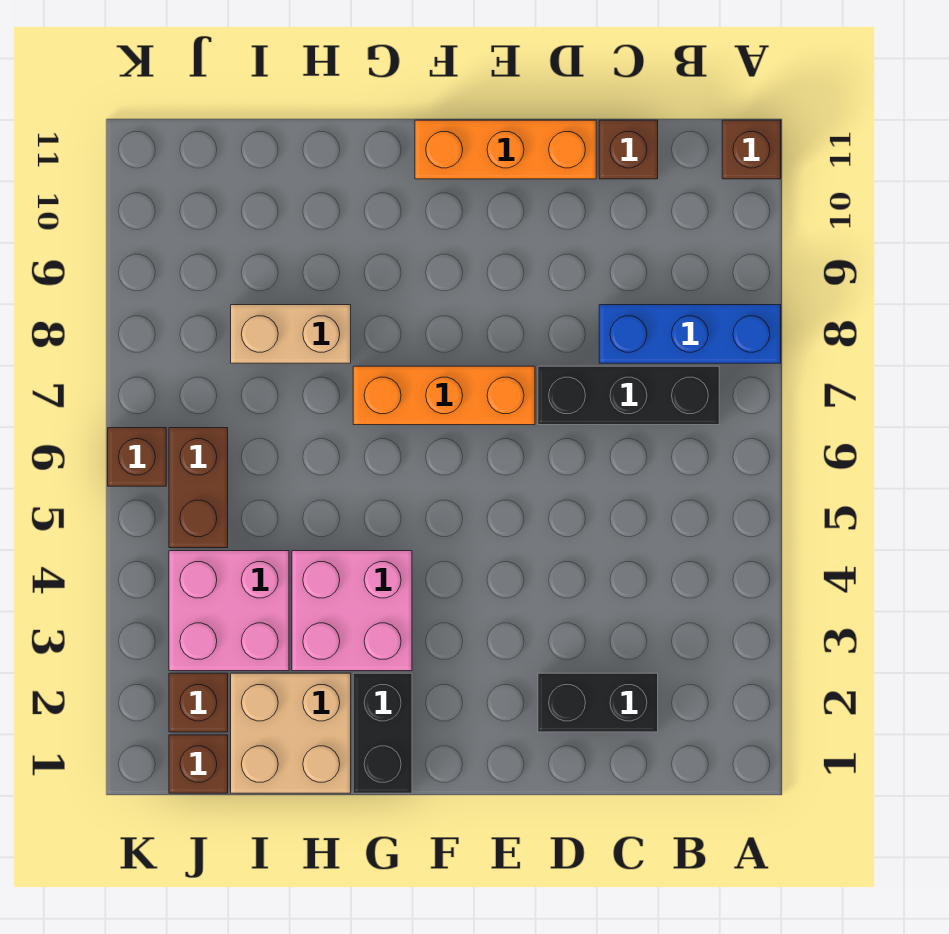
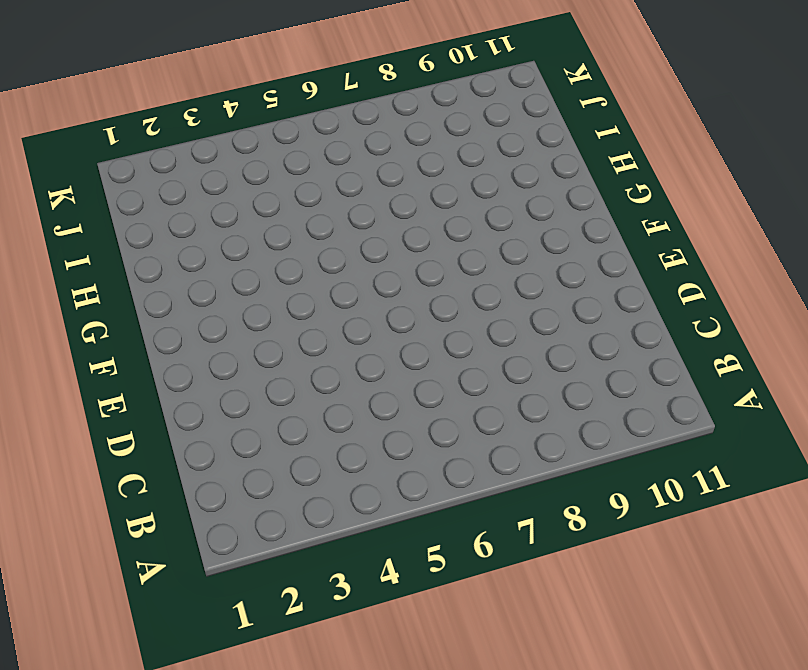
none -> blue 1x3 brick [599,305,781,363]
none -> brown 1x1 brick [722,120,781,179]
none -> black 1x3 brick [538,366,719,425]

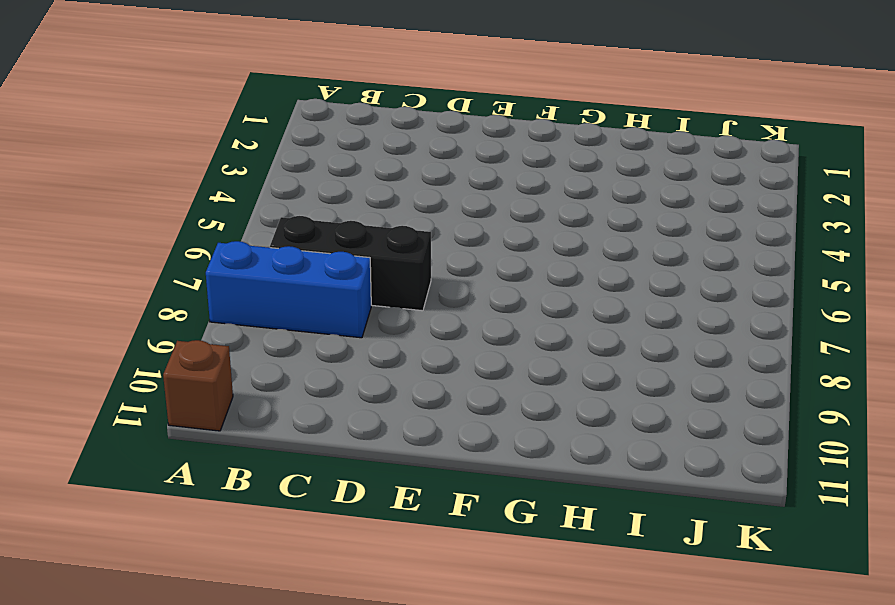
none -> black 1x2 brick [538,673,658,732]
none -> brown 1x1 brick [599,120,658,179]
none -> orange 1x3 brick [415,120,596,179]

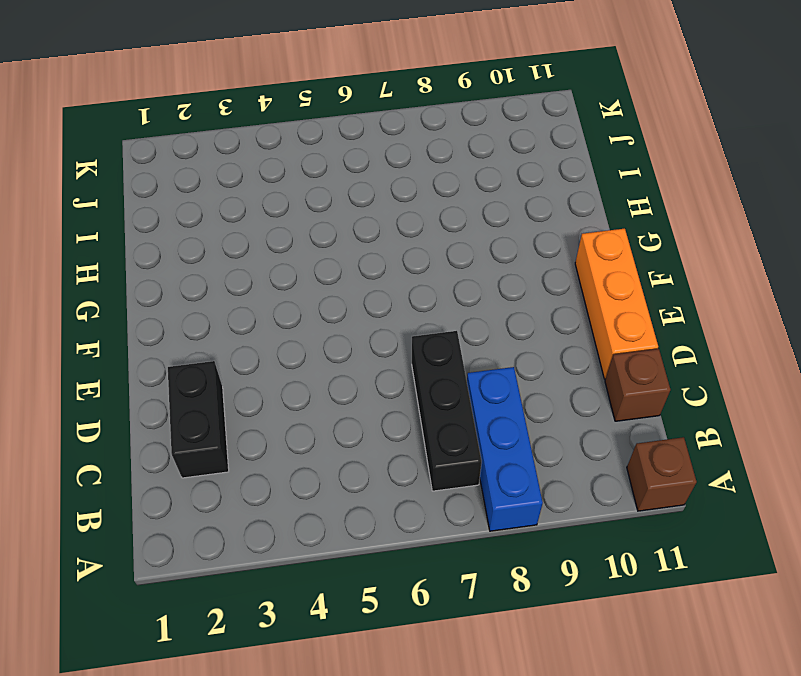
none -> orange 1x3 brick [353,366,535,425]
none -> black 1x2 brick [353,673,412,793]
none -> pink 2x2 brick [292,551,412,671]

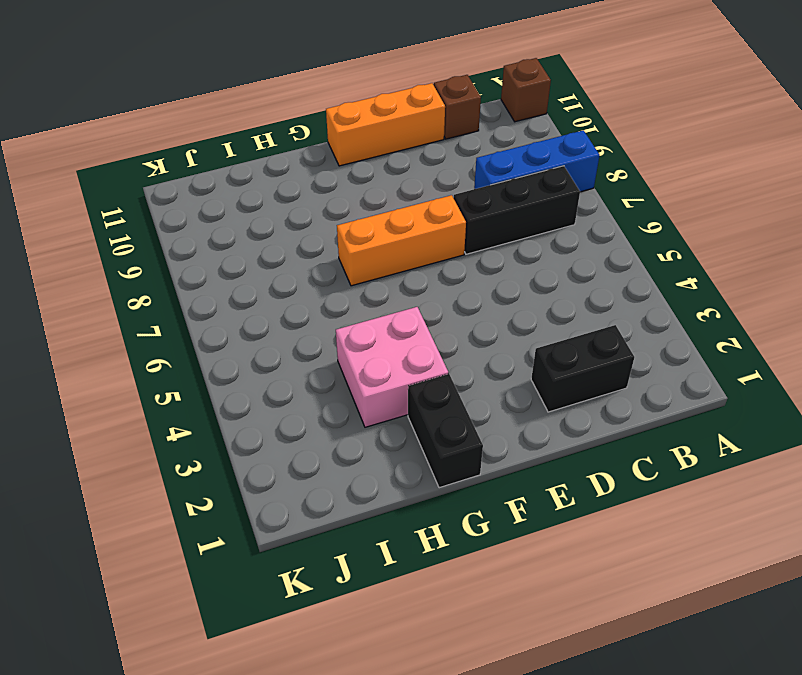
none -> tan 2x2 brick [231,673,351,793]
none -> tan 1x2 brick [231,305,351,363]
none -> pink 2x2 brick [169,551,289,671]

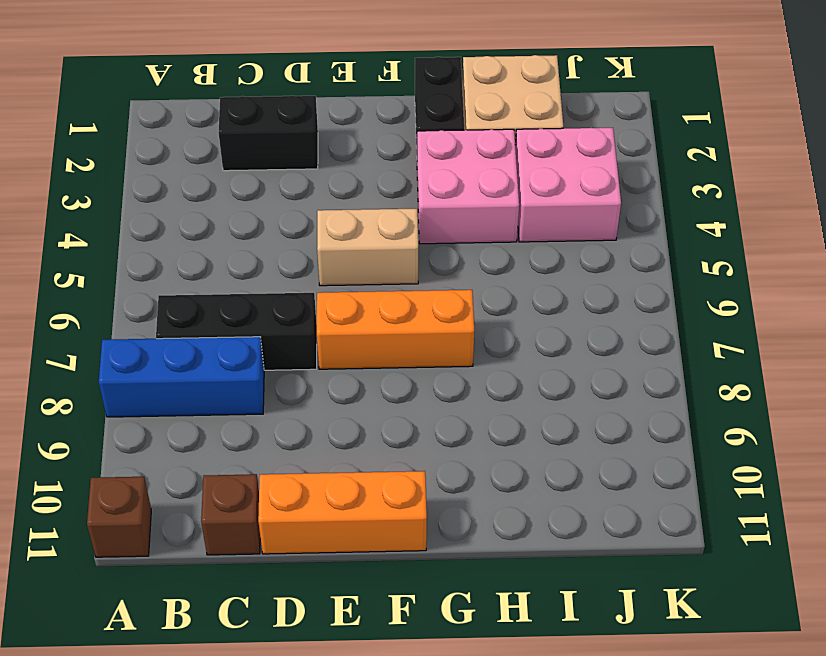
tan 1x2 brick [317,209,418,286] -> tan 1x2 brick moved to [231,305,351,363]
none -> brown 1x1 brick [169,735,228,793]
none -> brown 1x1 brick [169,673,228,732]
none -> brown 1x2 brick [169,428,228,548]

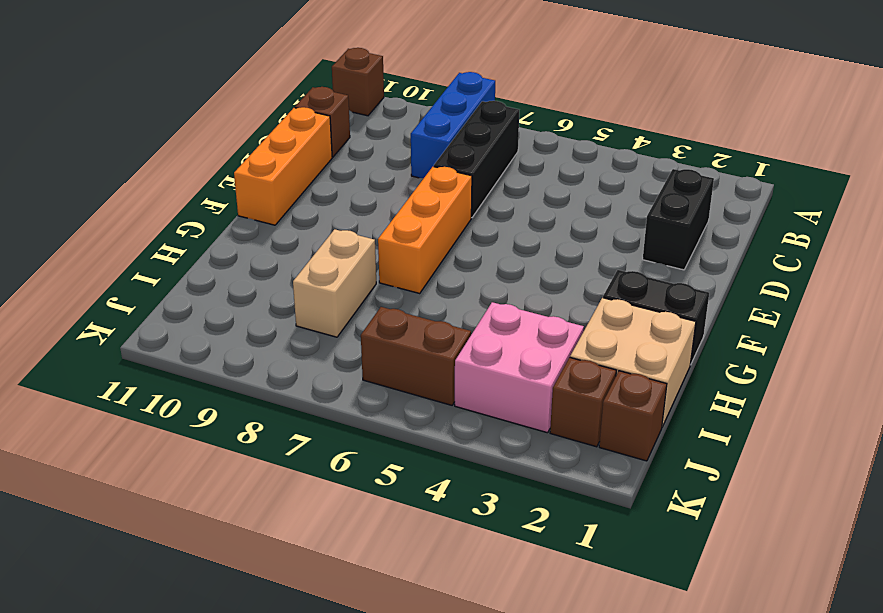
none -> pink 2x2 brick [292,551,412,671]
none -> brown 1x1 brick [108,428,166,486]

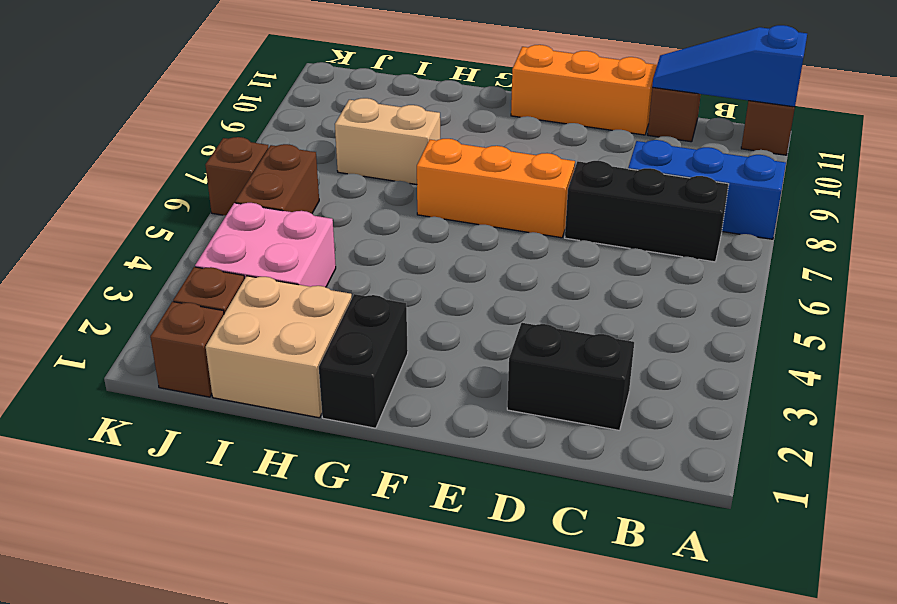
blue 1x3 slope [652,25,807,107] -> none
none -> pink 2x2 brick [292,551,412,671]

